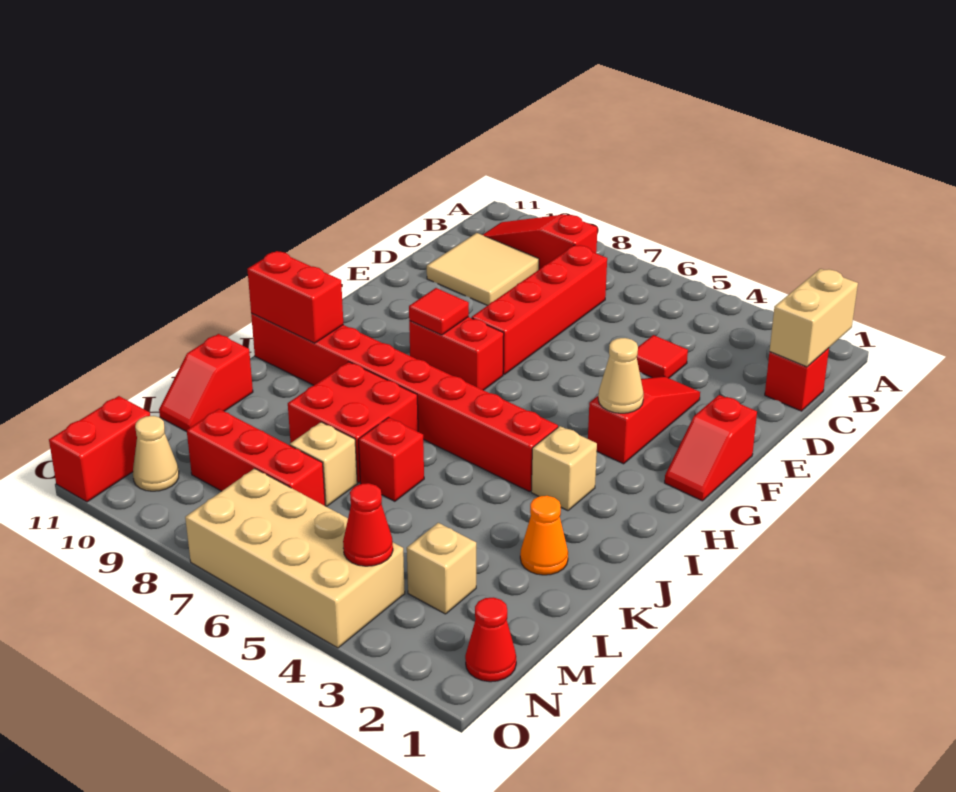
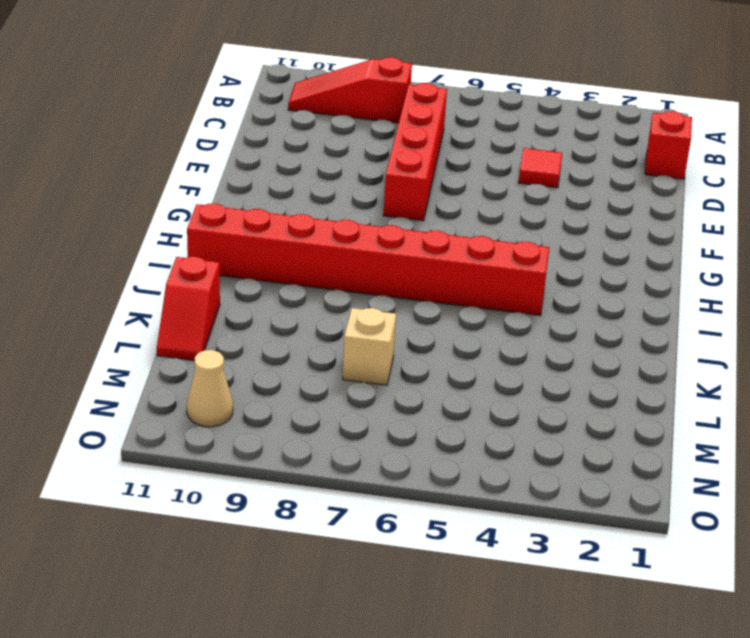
none -> tan 2x2 tile [427,233,539,305]
none -> red 1x3 slope [588,376,700,464]
none -> red 1x2 slope [665,395,757,501]

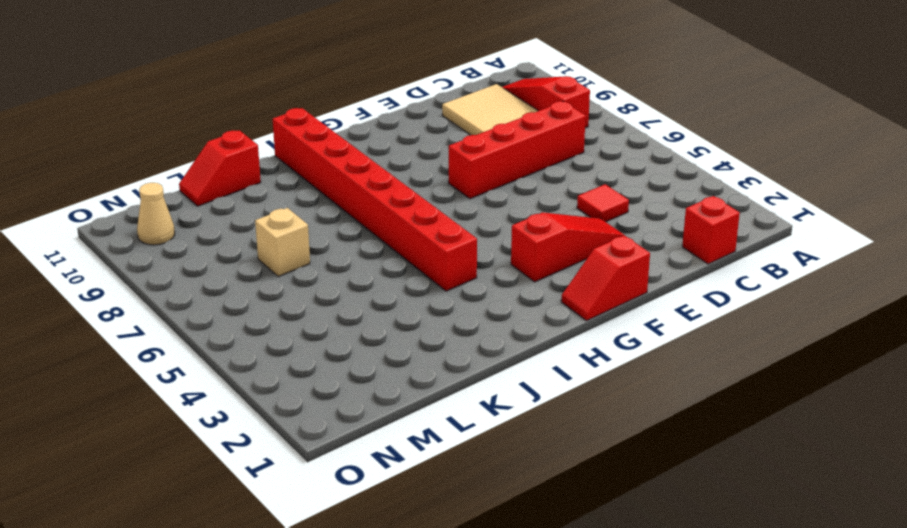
none -> red 1x2 brick [409,317,504,390]
none -> tan 1x1 brick [531,426,597,511]
none -> red 2x2 brick [288,362,418,482]

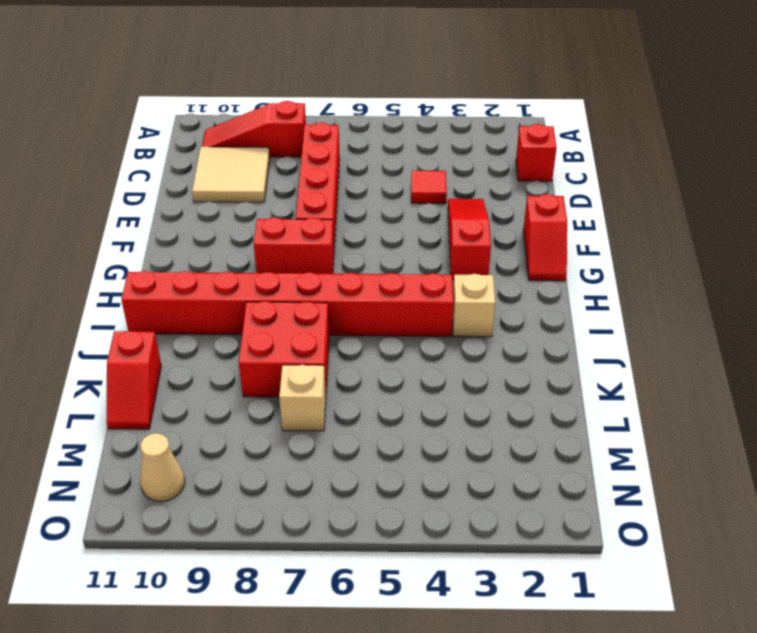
none -> orange 1x1 cone [520,496,568,575]
none -> red 1x1 brick [358,418,424,501]
none -> tan 1x1 brick [407,523,476,614]

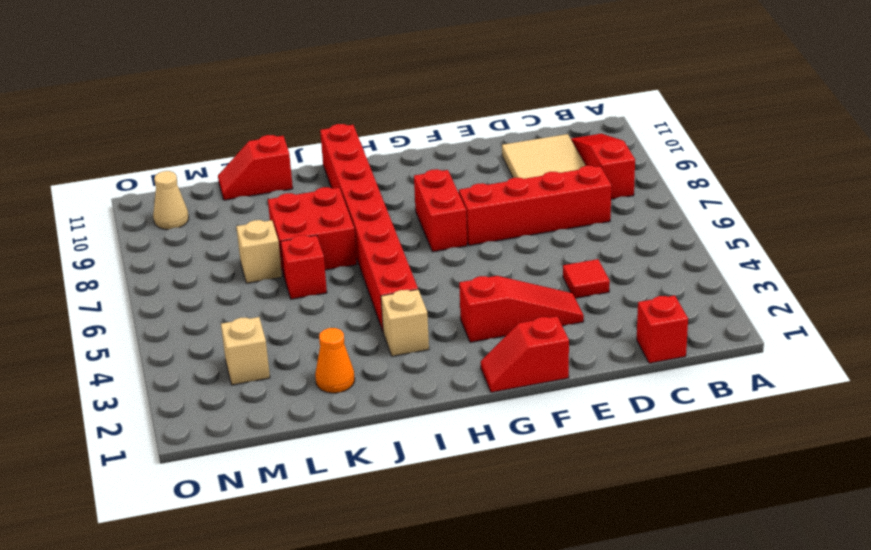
none -> red 1x3 brick [187,409,325,506]
none -> red 1x1 cone [465,597,516,682]
none -> tan 2x4 brick [185,469,405,648]

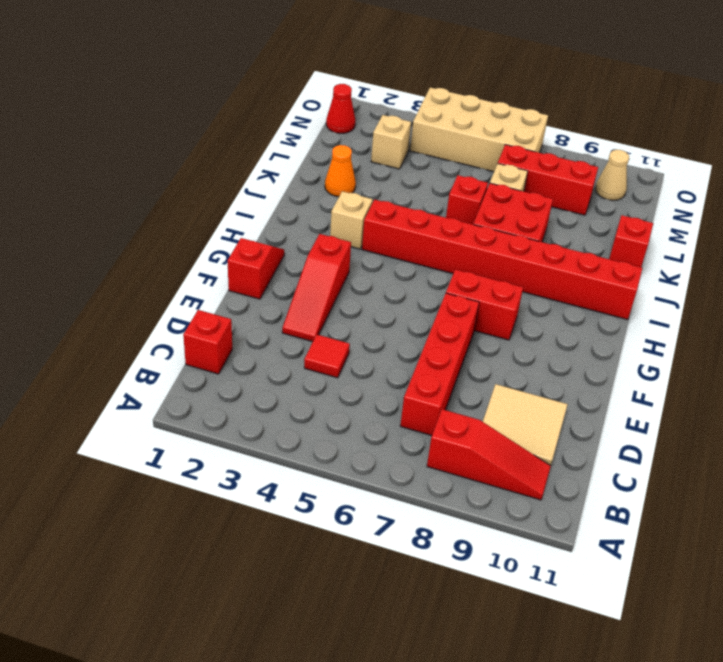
none -> red 1x2 brick [49,396,150,502]
none -> tan 1x2 brick [770,269,858,367]
none -> tan 1x1 cone [598,338,644,413]

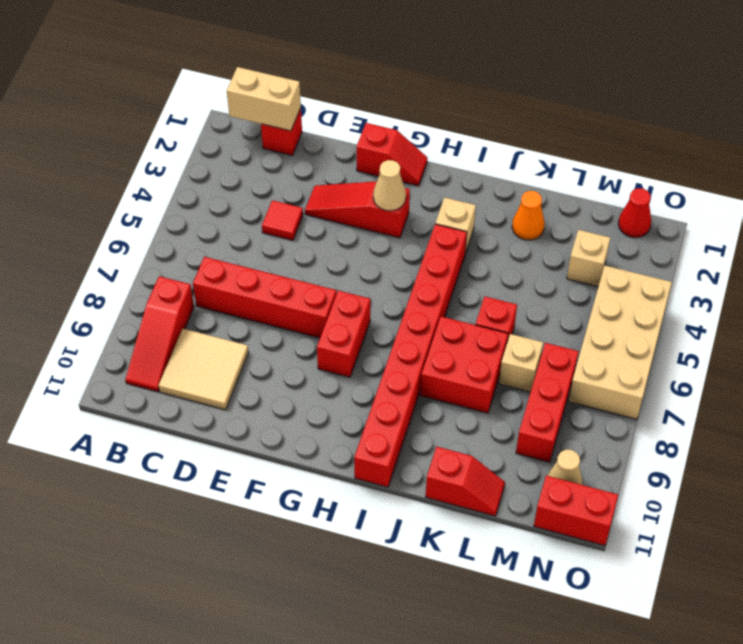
none -> red 1x1 tile [409,288,469,335]
none -> red 1x2 brick [247,251,343,343]
none -> red 1x1 cone [343,483,393,566]

